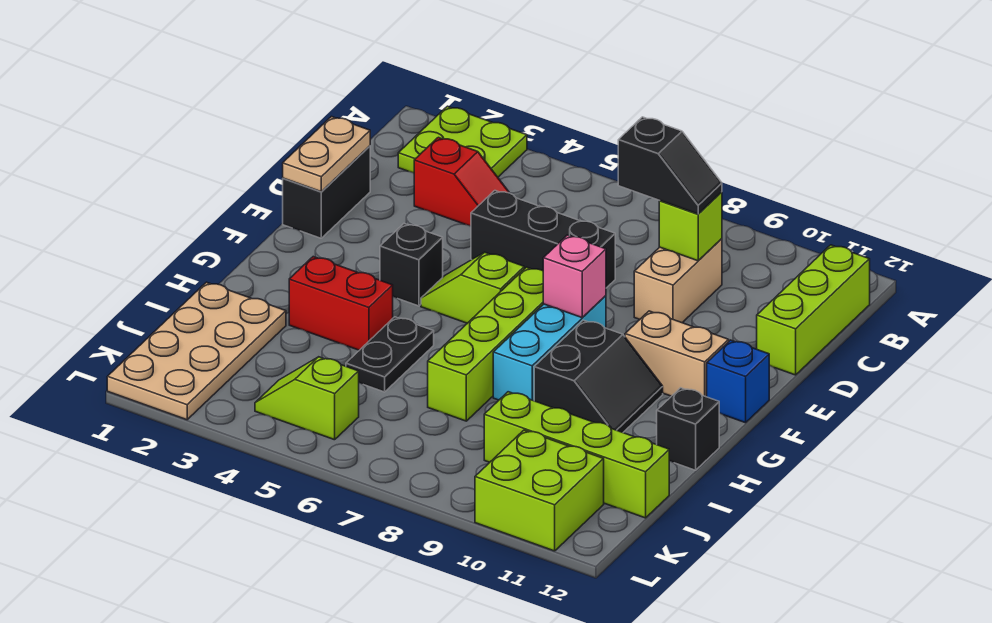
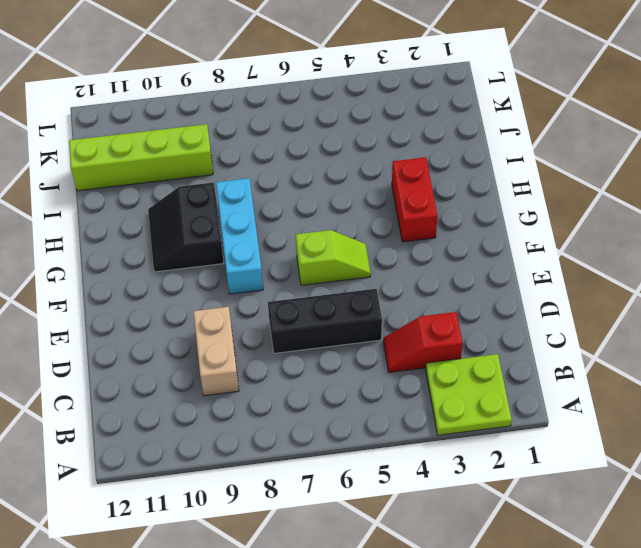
red 1x2 brick [392,157,438,242] -> red 1x2 brick turned to [289,257,393,350]
none -> lime 1x3 brick [757,245,870,375]
none -> black 1x2 brick [283,146,370,238]
none -> black 1x1 brick [380,224,443,306]

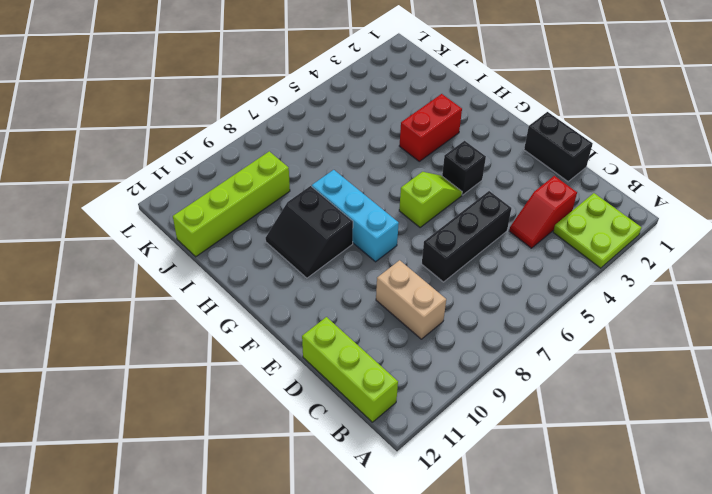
none -> lime 1x4 brick [428,267,543,421]
none -> tan 1x2 brick [625,311,729,397]
none -> blue 1x1 brick [707,340,769,423]

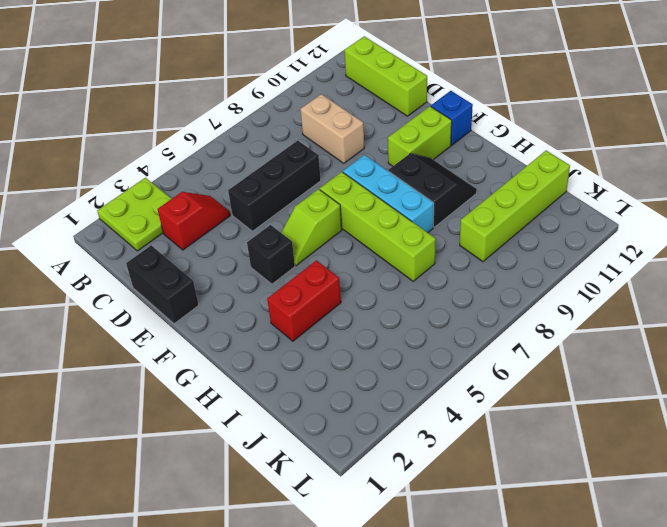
lime 1x2 brick [388,106,452,166] -> tan 1x2 brick [625,311,729,397]
none -> black 1x2 plate [346,317,434,392]
none -> black 1x1 brick [657,388,719,470]
none -> tan 2x4 plate [107,282,286,420]

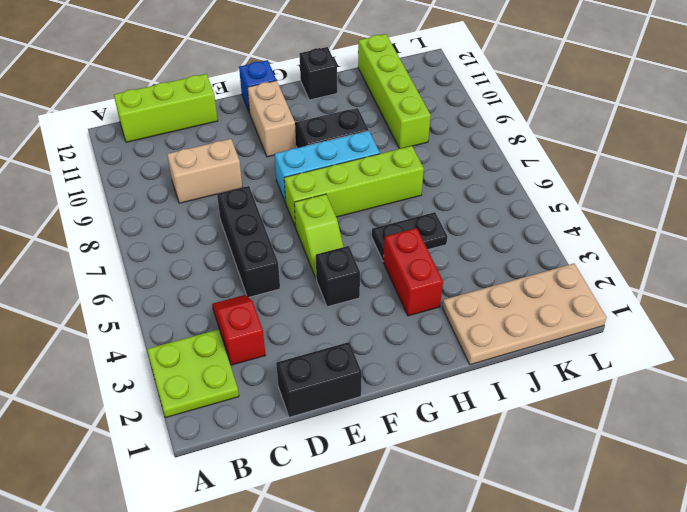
none -> lime 1x2 slope [255,357,359,440]
none -> lime 2x2 brick [475,430,604,551]
none -> lime 1x1 brick [659,192,722,261]

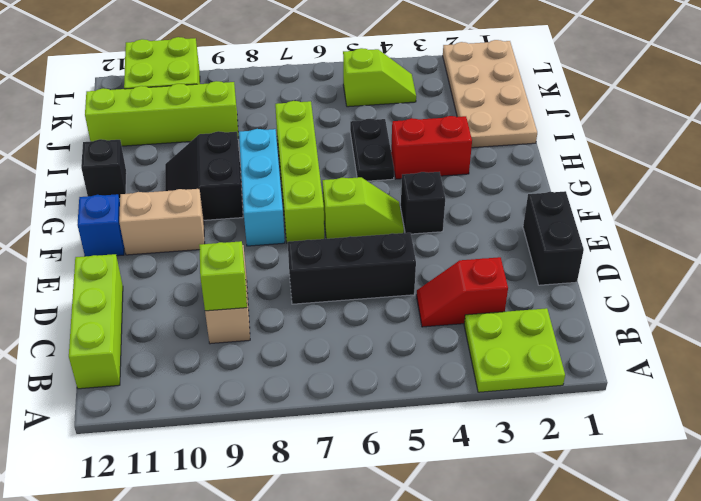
none -> tan 1x2 plate [283,117,370,192]
none -> pink 1x1 brick [543,235,606,318]
none -> black 1x2 slope [618,117,722,214]

